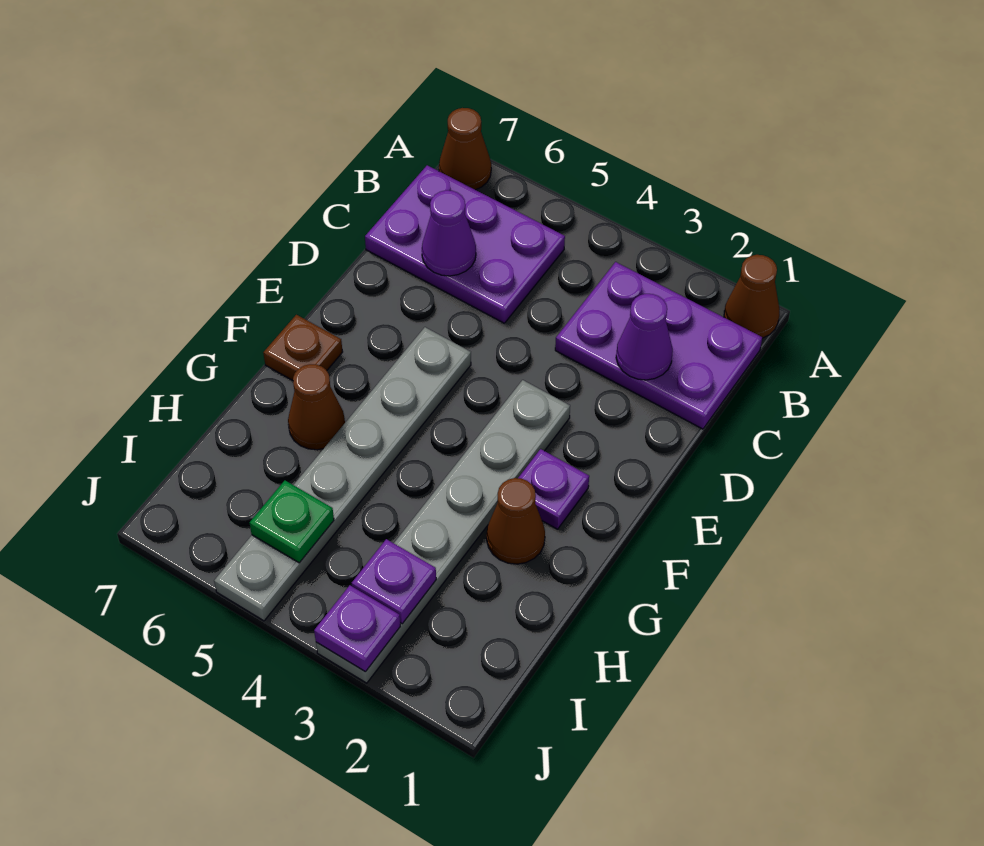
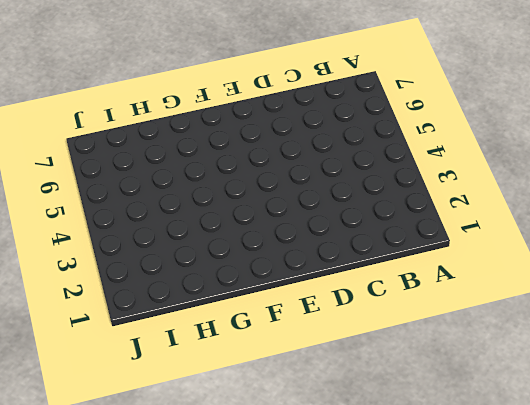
none -> brown 1x1 cone [724,255,779,338]
none -> brown 1x1 cone [439,108,491,190]
none -> purple 2x3 plate [555,262,762,429]

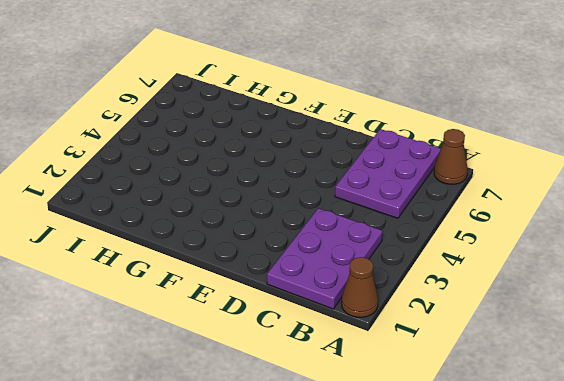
none -> grey 1x6 plate [316,380,570,683]
none -> grey 1x6 plate [214,327,471,621]
none -> purple 1x1 plate [518,449,589,529]

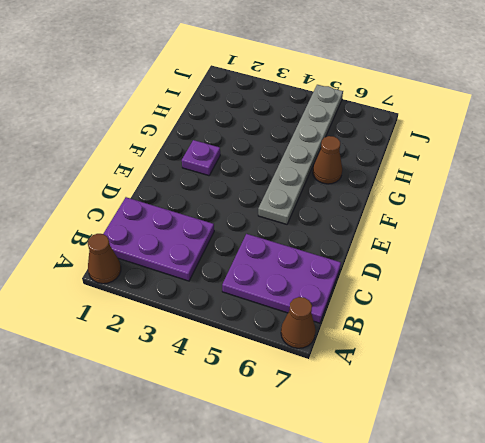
none -> grey 1x6 plate [316,380,570,683]
none -> brown 1x1 plate [263,315,343,380]
none -> brown 1x1 cone [487,478,545,564]

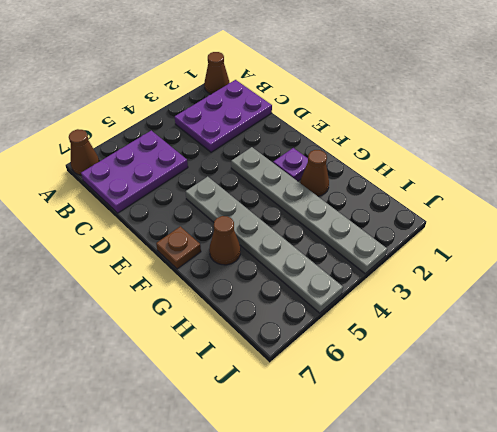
none -> purple 1x1 cone [616,294,673,380]
none -> purple 1x1 cone [422,190,476,276]
none -> purple 1x1 plate [352,539,436,624]

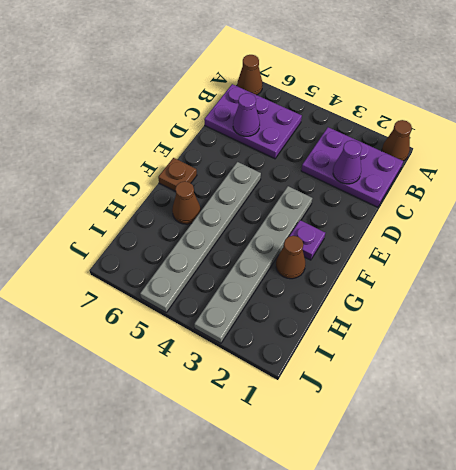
none -> purple 1x1 plate [352,539,436,624]
none -> green 1x1 plate [250,481,334,563]
none -> purple 1x1 plate [314,585,400,671]

